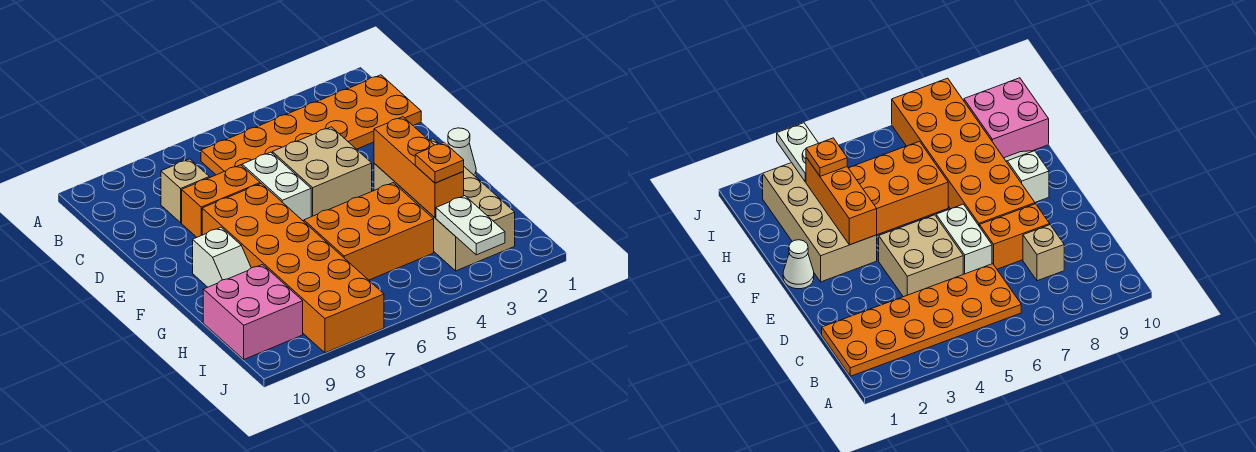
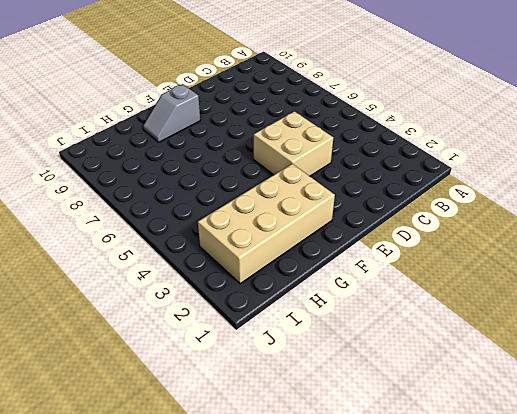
grey 1x2 slope [143,84,200,142] -> white 1x2 slope [193,227,251,287]
none -> orange 2x6 plate [201,75,421,175]
none -> tan 1x1 brick [161,159,209,223]
none -> white 1x2 brick [242,152,311,221]

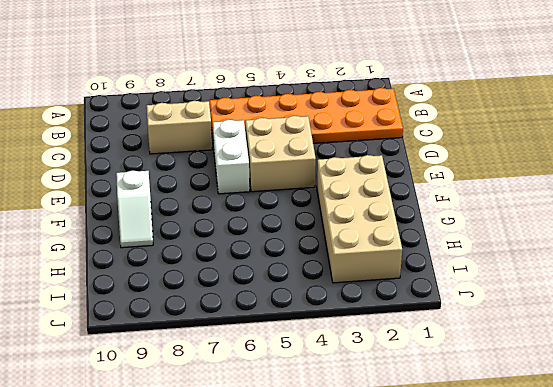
tan 1x2 brick [146,101,212,154] -> tan 1x1 brick [161,159,209,223]
none -> orange 1x2 brick [182,165,260,237]
none -> orange 2x6 brick [202,184,384,353]
none -> white 1x1 cone [448,128,476,177]

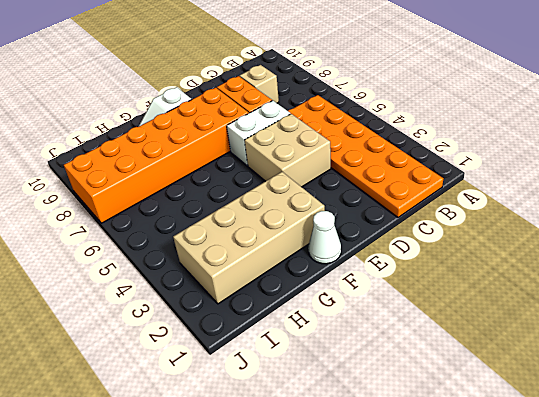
none -> orange 2x3 brick [304,183,434,280]
none -> pink 2x2 brick [203,265,303,359]
none -> orange 1x3 brick [374,117,464,218]

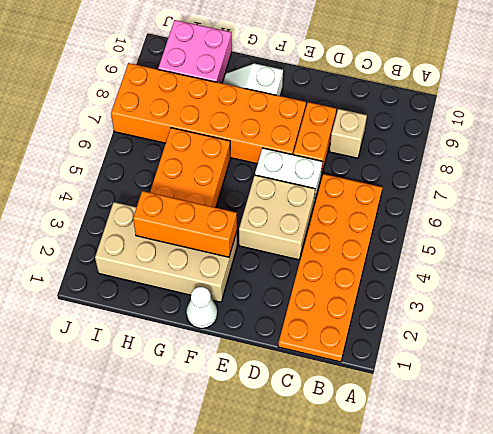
none -> white 1x2 plate [436,196,505,255]
none -> orange 1x1 plate [415,142,464,183]

